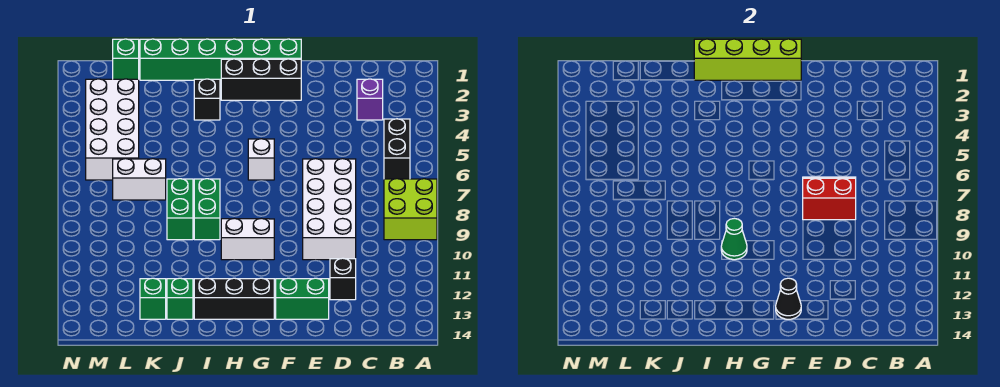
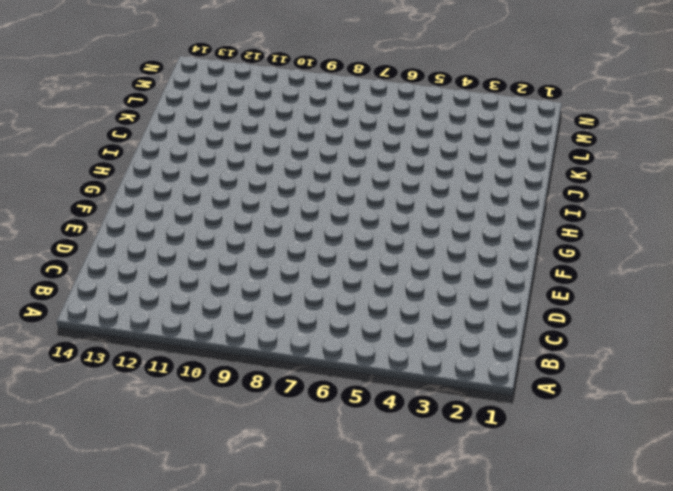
none -> lime 2x2 brick [384,179,437,240]
none -> black 1x2 brick [384,119,410,179]
none -> purple 1x1 brick [357,79,383,120]

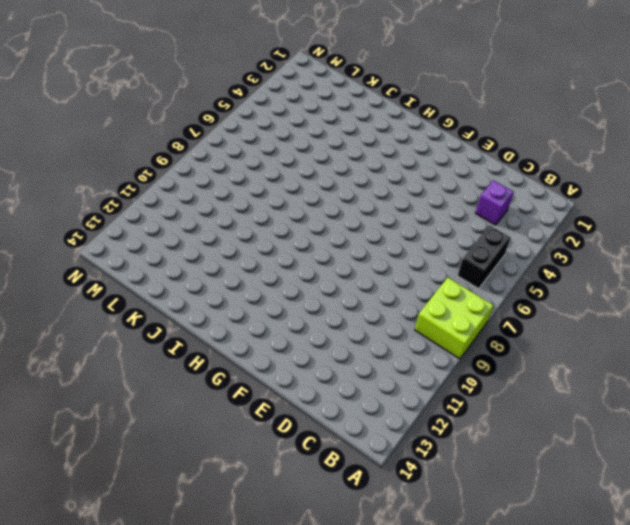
none -> white 2x4 brick [303,159,356,260]
none -> black 1x1 brick [330,258,356,300]
none -> green 1x2 brick [276,278,329,319]

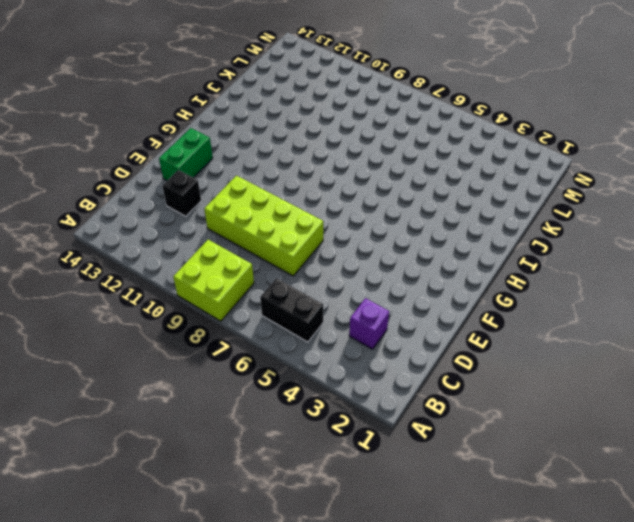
lime 2x4 brick [204,176,323,276] -> white 2x4 brick [303,159,356,260]
none -> green 1x6 brick [140,39,301,80]
none -> black 1x3 brick [221,59,301,100]
none -> white 1x1 brick [248,139,274,180]

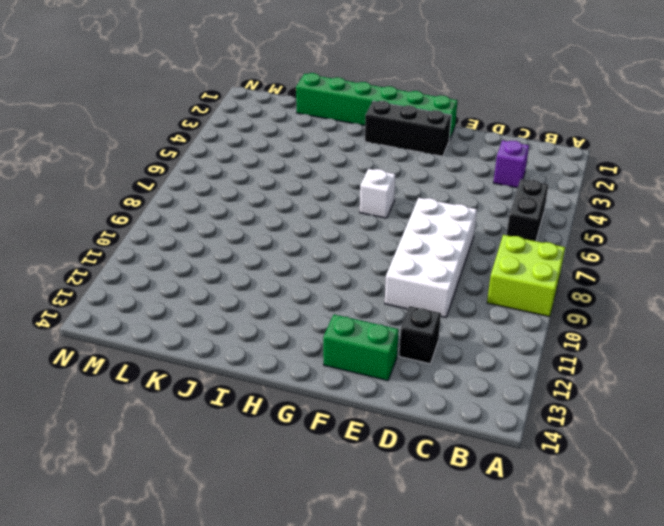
none -> white 1x2 brick [221,218,274,260]
none -> black 1x3 brick [194,278,274,319]
none -> black 1x1 brick [194,79,220,120]

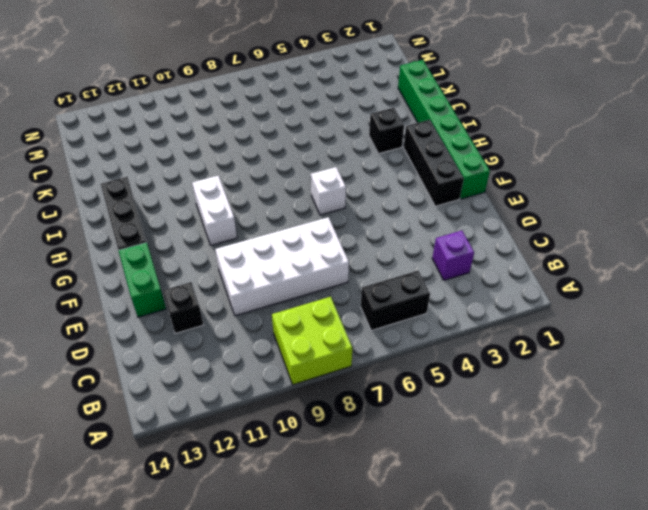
none -> green 1x2 brick [194,179,220,240]
none -> green 1x2 brick [167,179,193,240]
none -> green 1x1 brick [167,278,193,319]

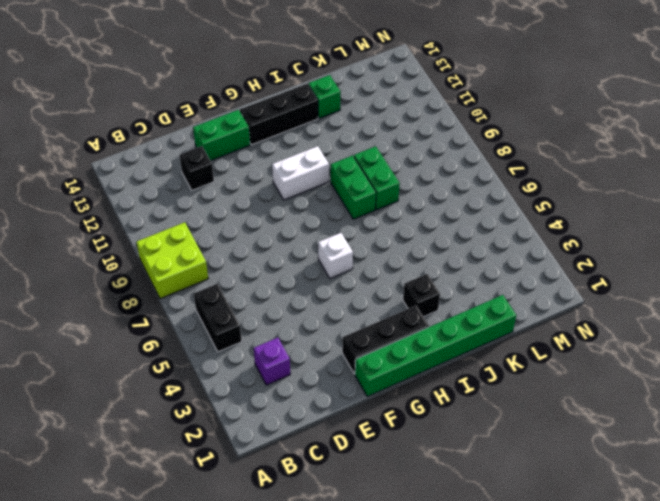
none -> white 2x4 brick [303,159,356,260]
none -> white 1x2 brick [113,159,166,200]
none -> green 1x1 brick [140,278,166,319]

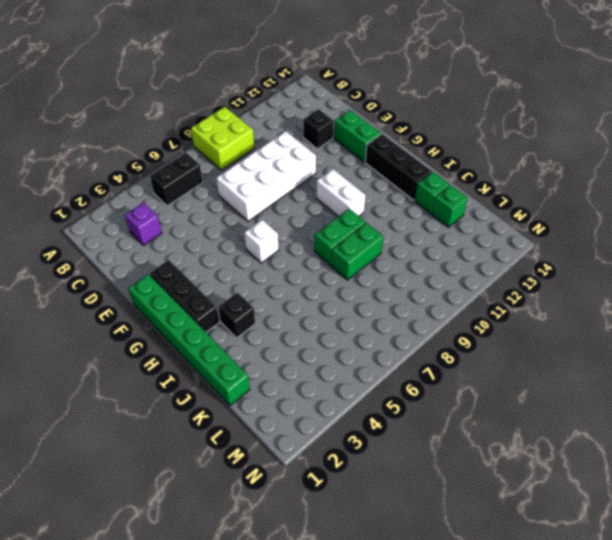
none -> white 1x2 brick [113,159,166,200]
none -> green 1x1 brick [113,39,139,79]
none -> white 2x4 brick [86,79,139,180]

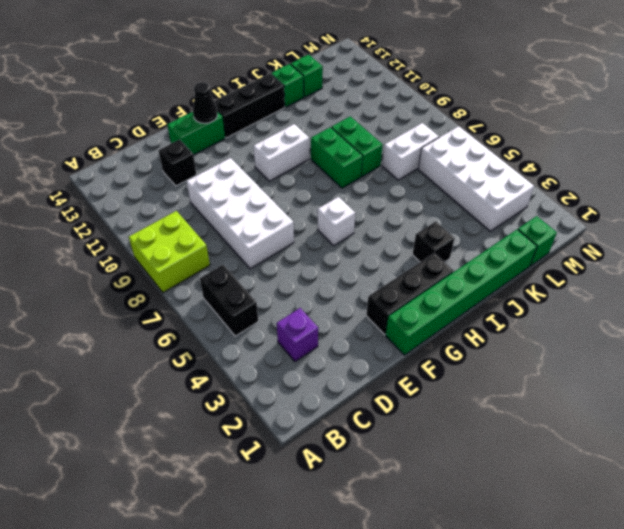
none -> red 2x2 slope [803,177,856,220]
none -> lime 1x4 brick [694,39,801,80]
none -> green 1x1 cone [721,218,747,260]

